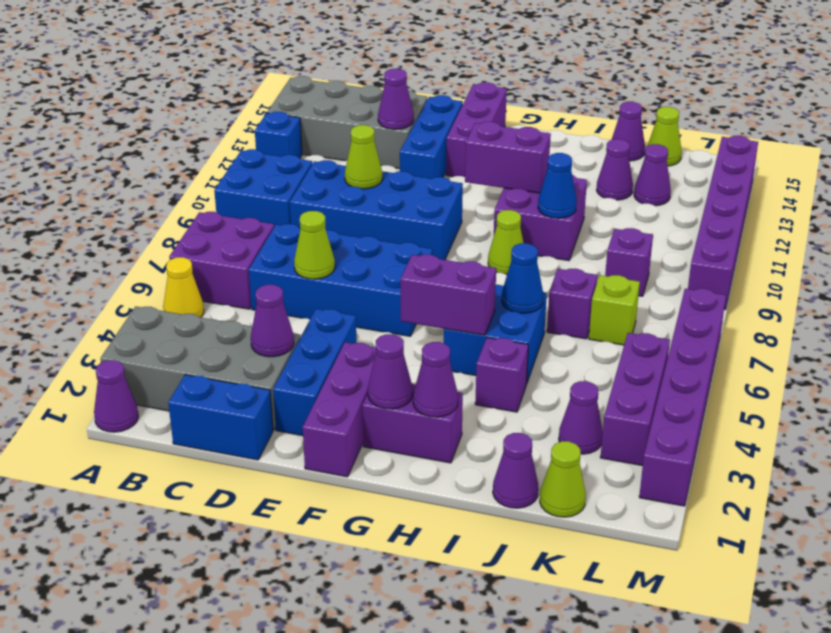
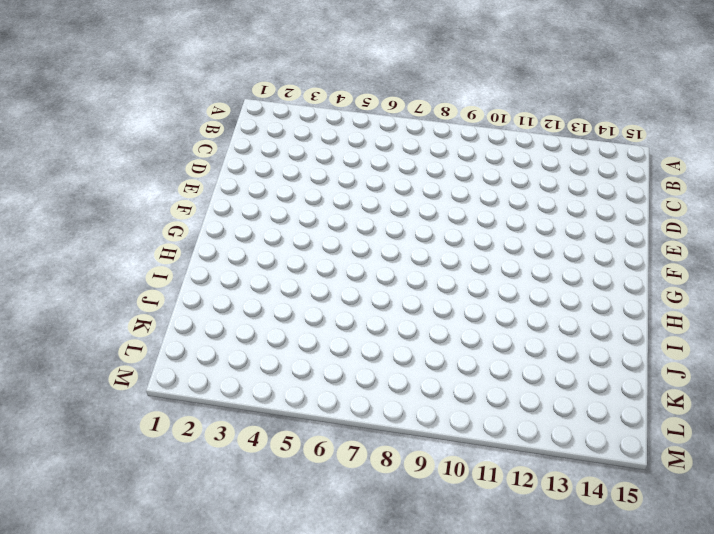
none -> purple 1x1 cone [94,360,138,432]
none -> grey 2x4 brick [100,306,300,430]
none -> yellow 1x1 cone [163,257,204,318]
none -> purple 2x2 brick [169,212,274,309]

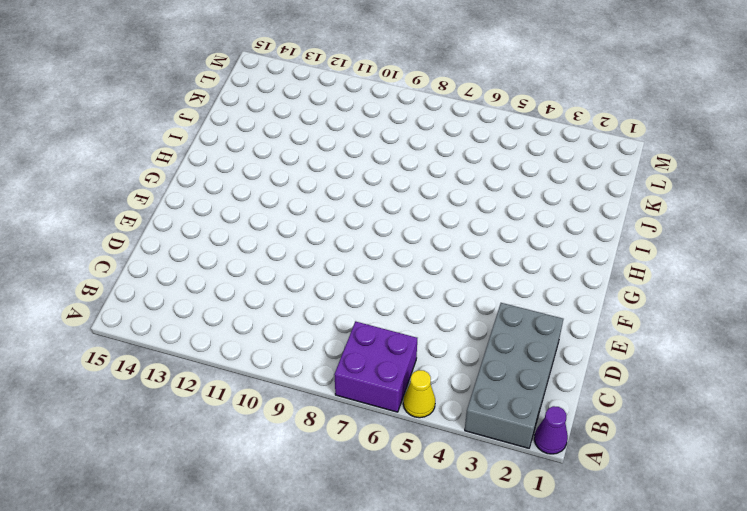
none -> blue 2x2 brick [214,149,313,227]
none -> blue 1x1 brick [255,111,302,159]
none -> grey 2x4 brick [267,76,427,169]
none -> blue 1x2 brick [168,375,273,460]

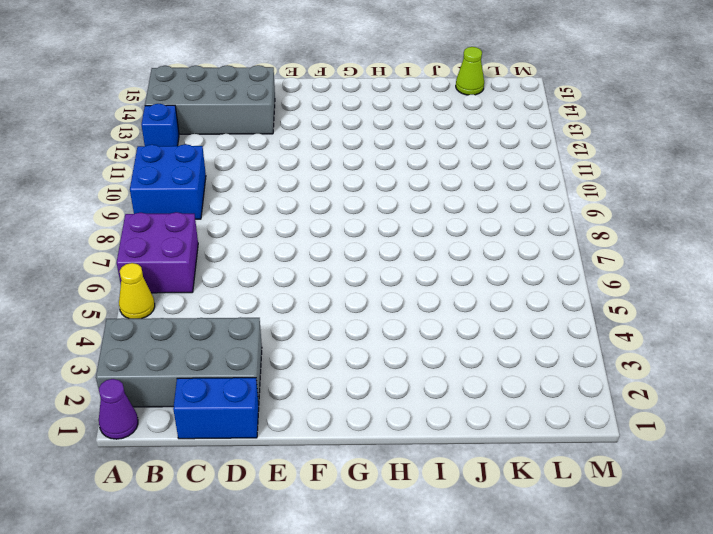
none -> blue 2x4 brick [249,224,432,336]
none -> blue 2x4 brick [290,160,463,260]
none -> blue 1x3 brick [273,309,356,436]
none -> blue 1x3 brick [400,95,463,179]

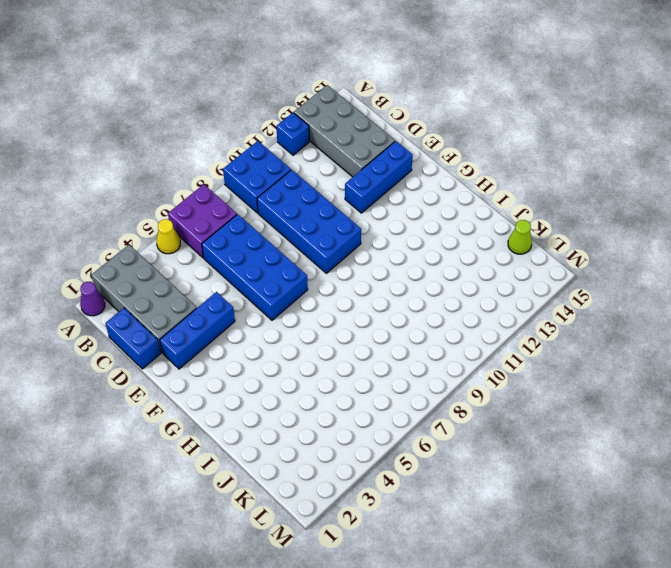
none -> purple 1x3 brick [303,342,376,477]
none -> purple 1x3 brick [446,82,507,177]
none -> purple 1x2 brick [362,384,463,463]
none -> blue 2x2 brick [444,285,547,384]

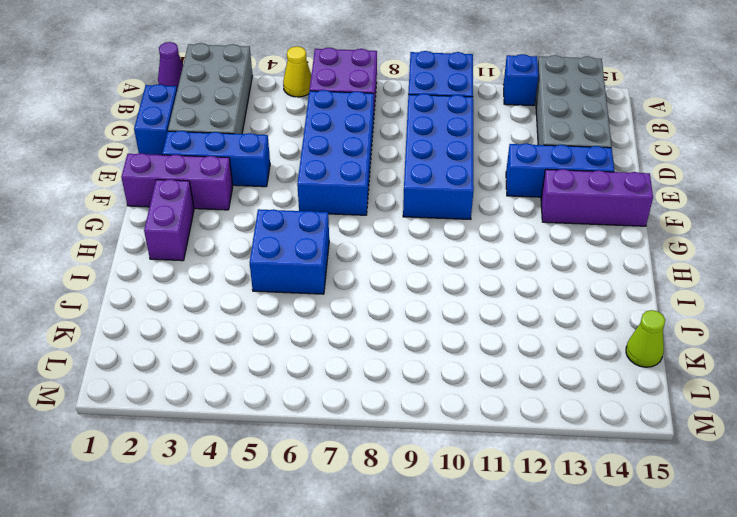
none -> lime 1x1 cone [488,210,524,275]
none -> purple 2x2 brick [494,175,587,261]
none -> purple 1x1 brick [475,338,528,412]
none -> purple 1x1 cone [493,433,538,508]

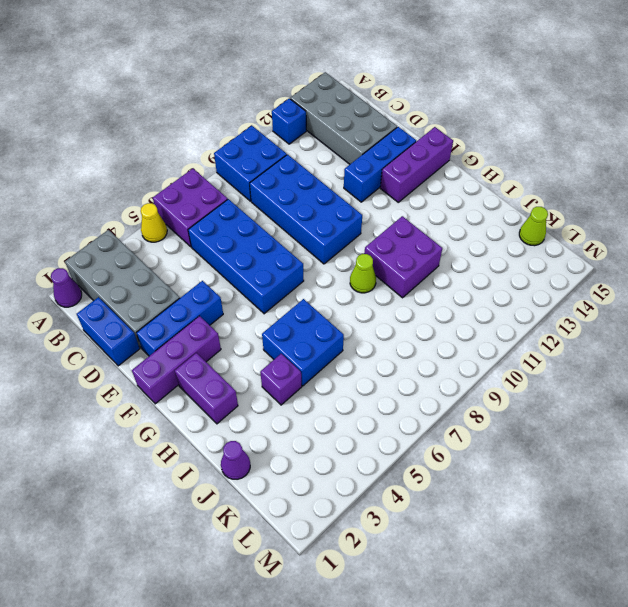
none -> purple 1x1 brick [547,269,597,339]
none -> purple 1x1 cone [597,139,633,200]
none -> purple 1x1 cone [612,102,645,161]
none -> lime 1x1 cone [540,441,586,517]

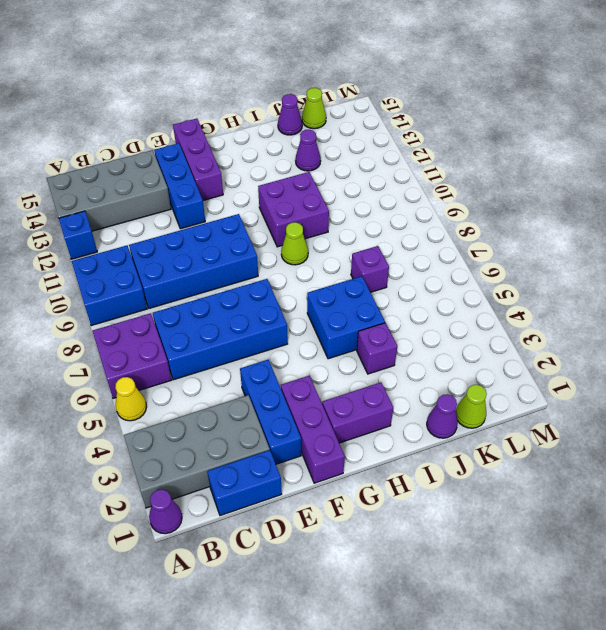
none -> purple 1x1 cone [559,381,603,454]
none -> lime 1x1 brick [589,275,640,345]
none -> purple 1x1 brick [605,228,653,296]
none -> purple 1x1 cone [634,144,671,206]

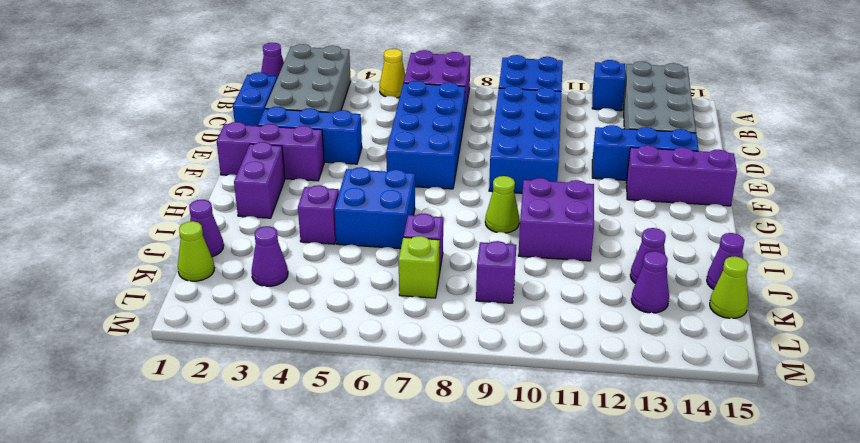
none -> purple 1x3 brick [600,333,670,466]
none -> purple 1x6 brick [639,289,726,506]
none -> purple 1x6 brick [688,136,758,310]
none -> purple 1x1 cone [251,285,294,357]

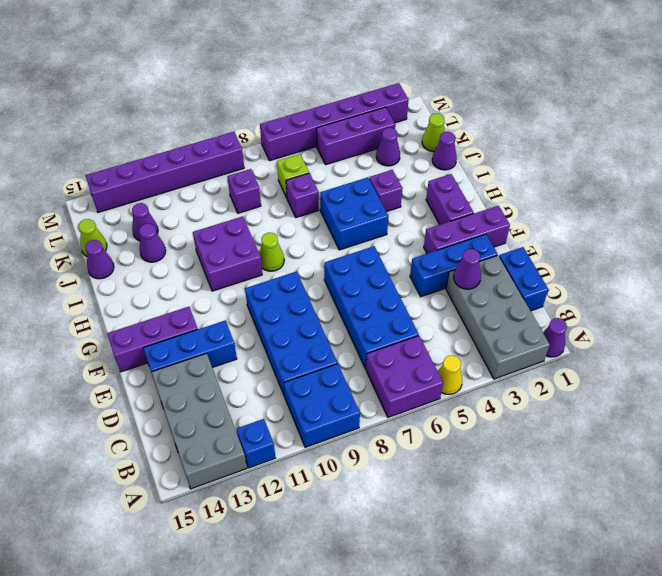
none -> lime 1x1 cone [294,211,335,279]
none -> lime 1x1 cone [345,125,382,189]
none -> purple 1x1 cone [378,69,414,129]
none -> purple 1x1 cone [368,334,413,409]

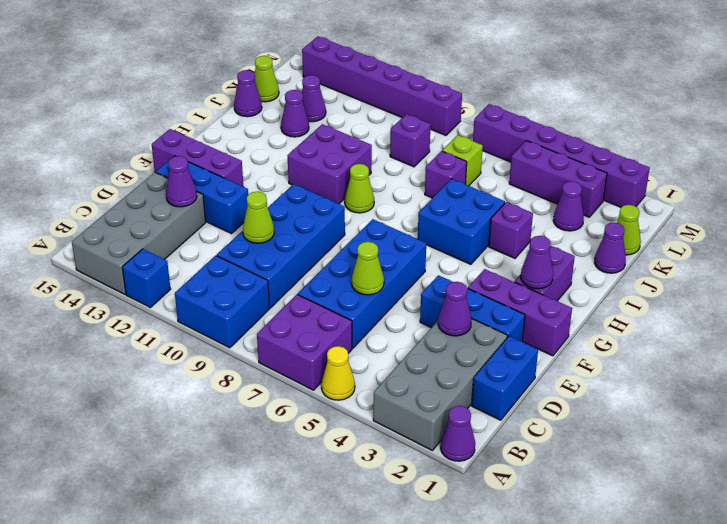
none -> purple 1x2 brick [401,255,496,335]
none -> purple 1x2 brick [465,122,551,193]
none -> purple 1x1 cone [413,342,458,417]
none -> blue 1x1 cone [502,243,543,313]

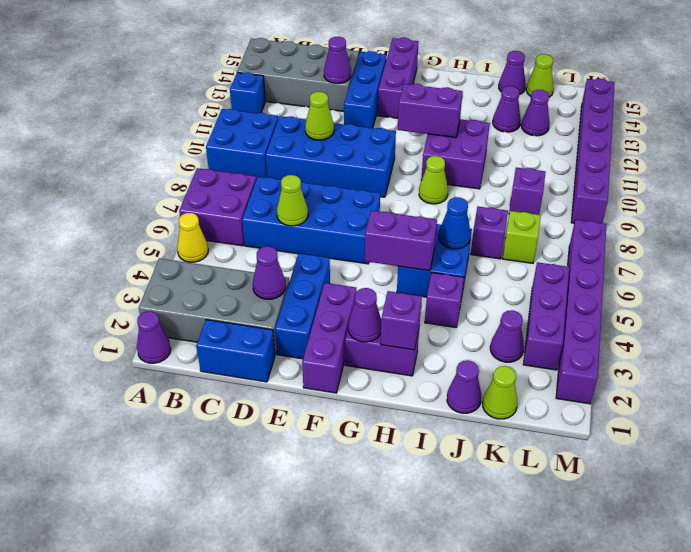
purple 1x1 brick [381,291,422,350] -> purple 1x1 cone [413,342,458,417]
none -> blue 1x1 cone [538,153,577,218]

